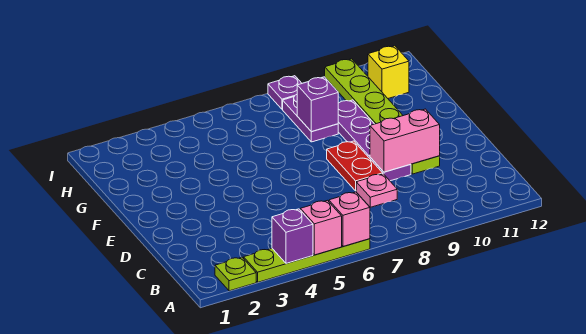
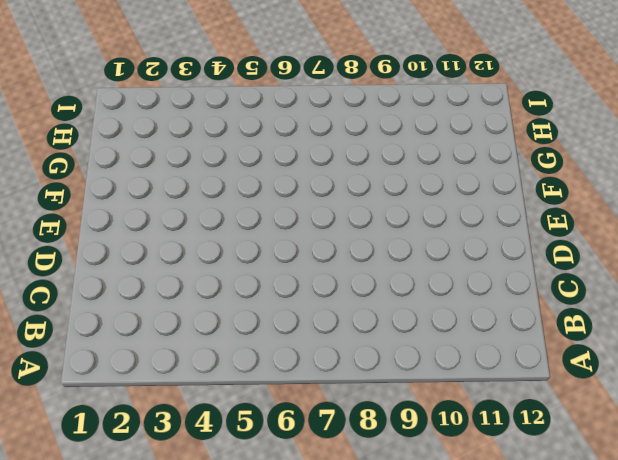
none -> lime 1x1 plate [215,257,256,291]
none -> lime 1x4 plate [244,239,370,282]
none -> pink 1x1 plate [356,174,397,207]

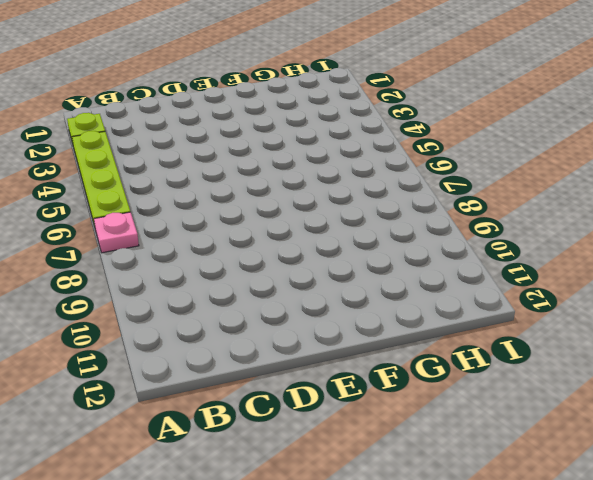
pink 1x1 plate [94,212,139,253] -> pink 1x1 plate moved to [356,174,397,207]
none -> red 1x2 plate [327,141,383,191]
none -> purple 1x4 plate [338,100,411,181]
none -> lime 1x6 plate [325,59,440,174]

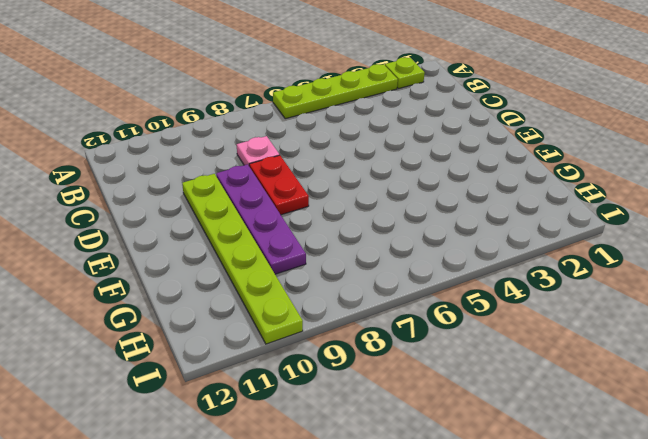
none -> purple 1x2 plate [283,95,338,142]
none -> yellow 1x1 brick [368,46,409,98]
none -> purple 1x1 plate [268,76,302,109]

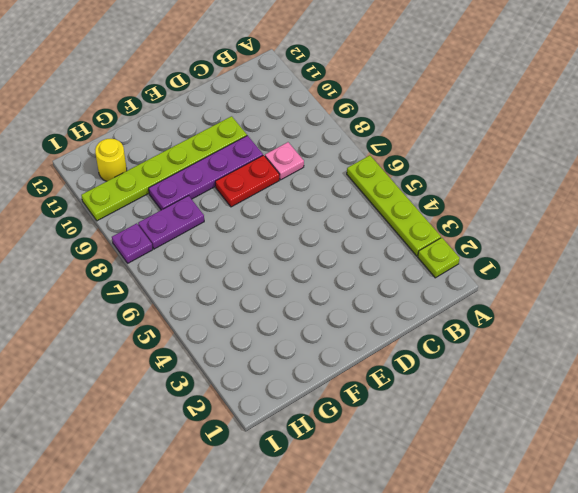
yellow 1x1 round brick [95,139,127,181] -> yellow 1x1 brick [368,46,409,98]
none -> purple 1x1 brick [272,209,313,264]
none -> pink 1x1 brick [300,200,342,255]
none -> pink 1x1 brick [329,192,370,247]

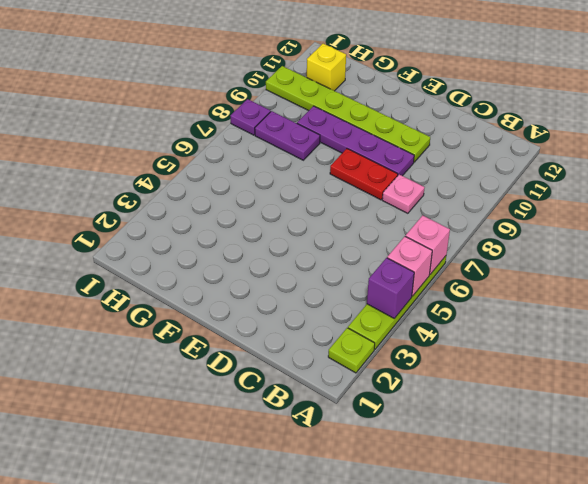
none -> pink 1x2 brick [370,109,440,172]
none -> purple 1x1 brick [297,77,338,132]

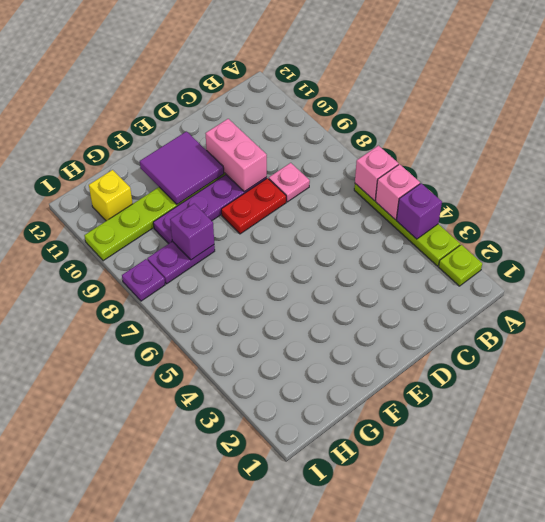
purple 2x2 tile [140,131,224,204] -> none

